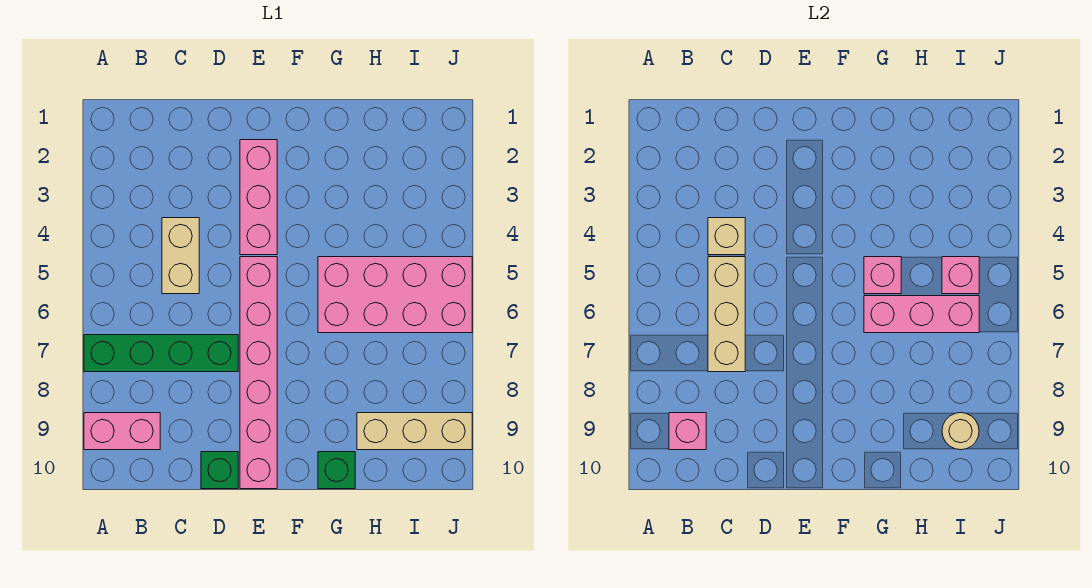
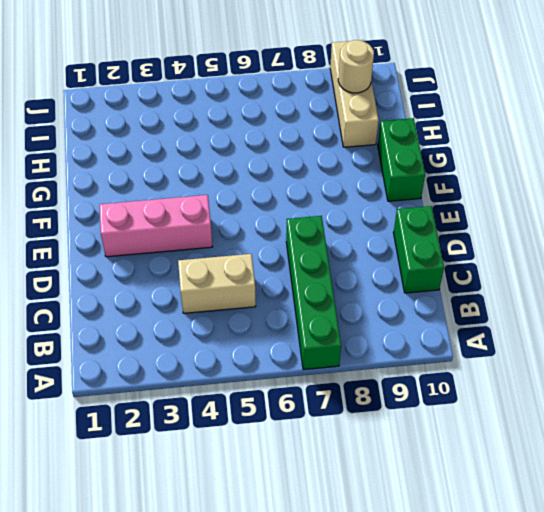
green 1x2 brick [393,206,444,293] -> green 1x1 brick [201,452,238,489]
green 1x2 brick [378,118,425,201] -> green 1x1 brick [318,452,355,489]
none -> pink 1x2 brick [84,413,160,450]
none -> pink 1x6 brick [240,257,277,489]
none -> pink 2x4 brick [318,257,472,333]

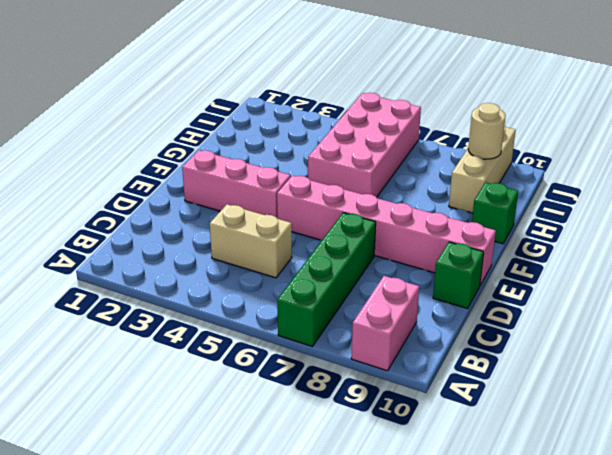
none -> pink 1x1 brick [669,413,706,450]
none -> tan 1x1 brick [708,218,745,255]
none -> tan 1x3 brick [708,257,745,372]

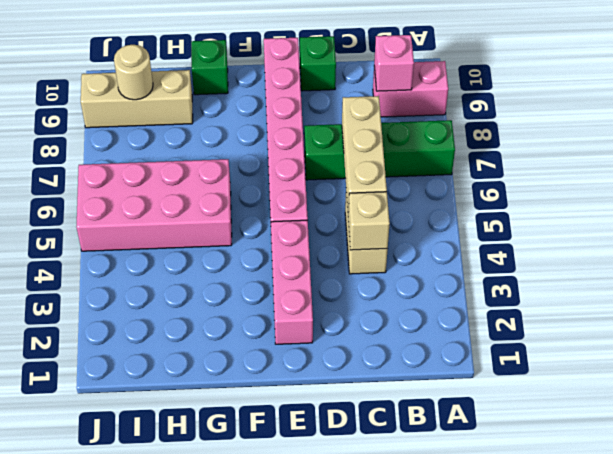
none -> pink 1x1 brick [864,257,901,294]
none -> pink 1x3 brick [864,296,979,333]
none -> pink 1x1 brick [942,257,979,294]

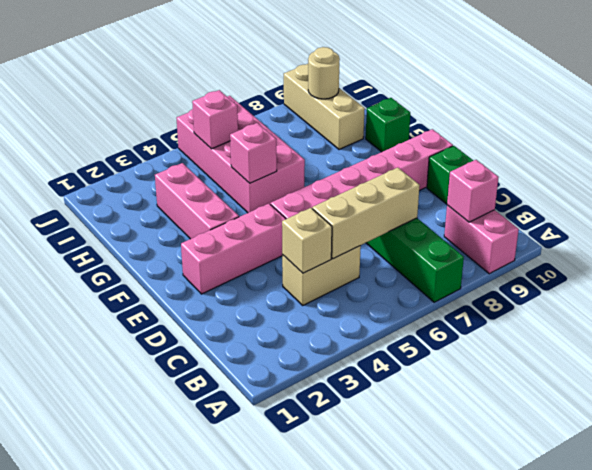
pink 1x3 brick [155,163,239,239] -> pink 1x3 brick moved to [864,296,979,333]

